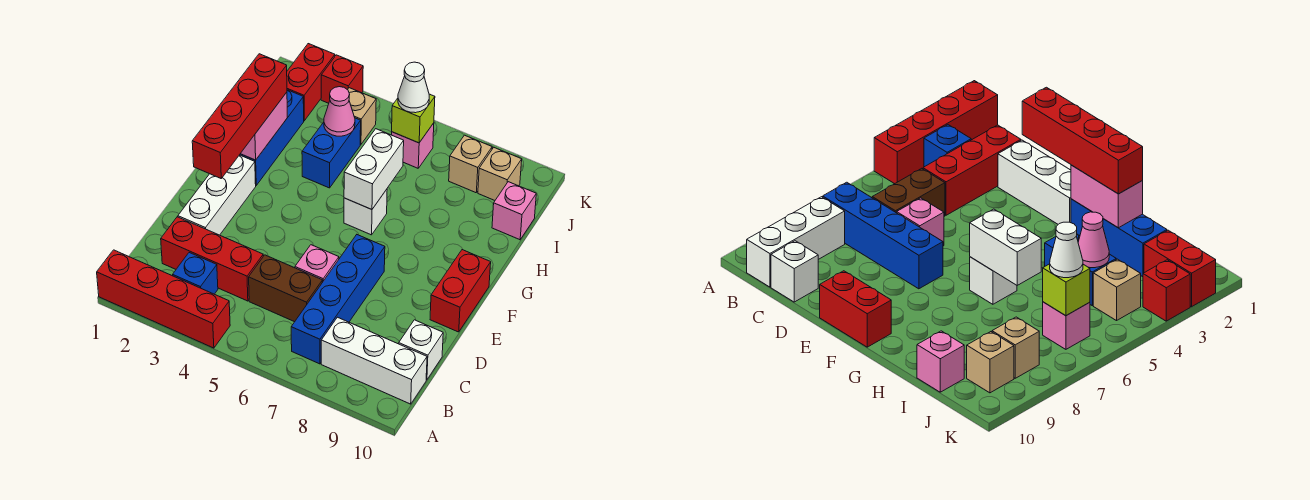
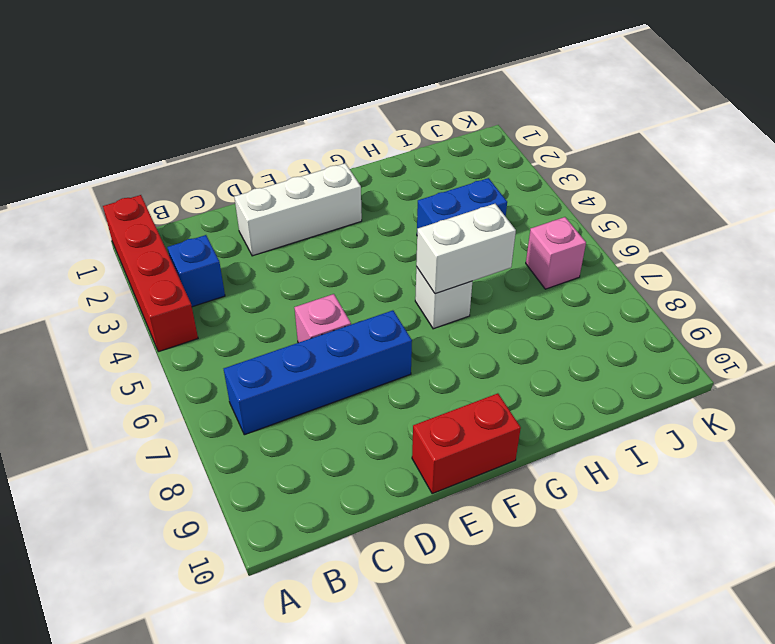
none -> white 1x3 brick [321,317,427,404]
none -> red 1x3 brick [161,217,263,301]
none -> brown 1x2 brick [249,255,322,322]

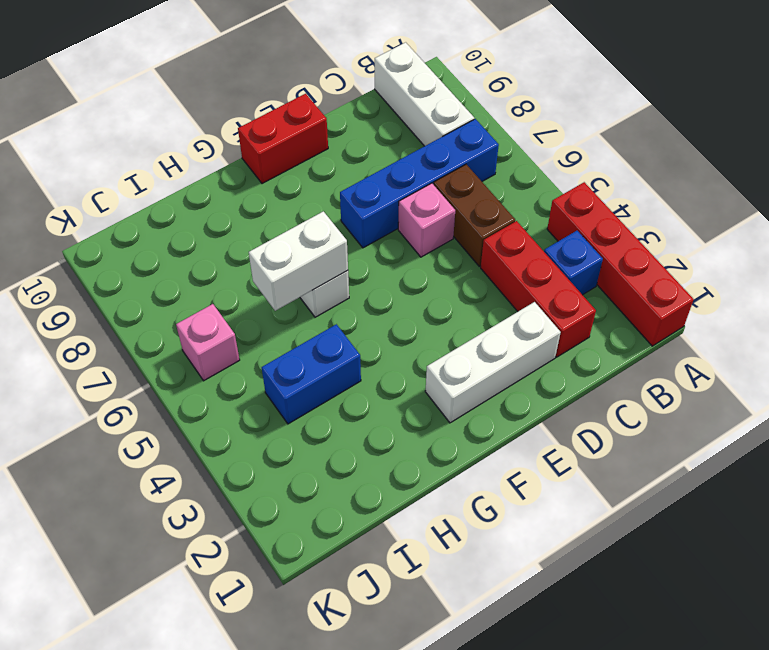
none -> white 1x1 brick [399,320,443,380]
none -> blue 1x3 brick [240,90,304,185]
none -> pink 1x1 brick [492,182,536,240]

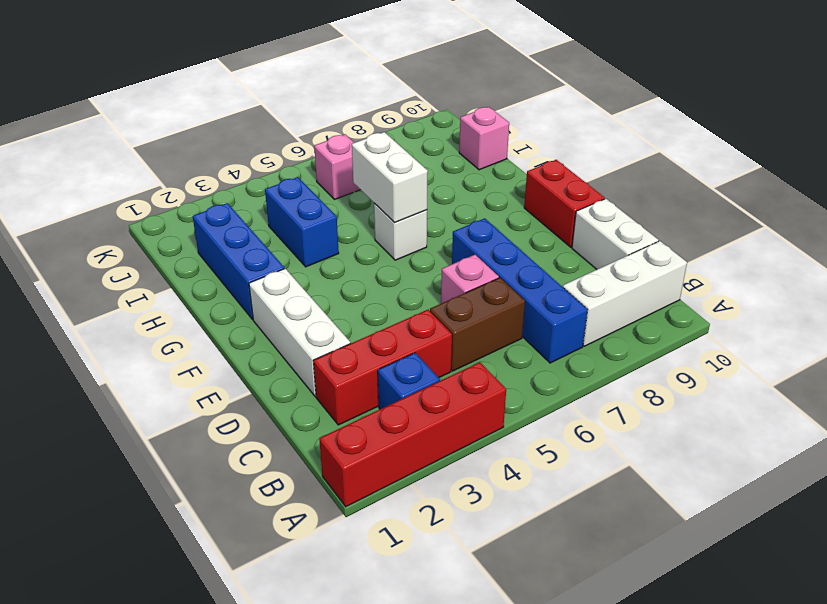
white 1x2 brick [572,199,658,269] -> white 1x1 brick [399,320,443,380]
none -> red 1x2 brick [287,44,335,121]
none -> tan 1x1 brick [348,88,376,144]
none -> tan 1x1 brick [449,135,492,193]

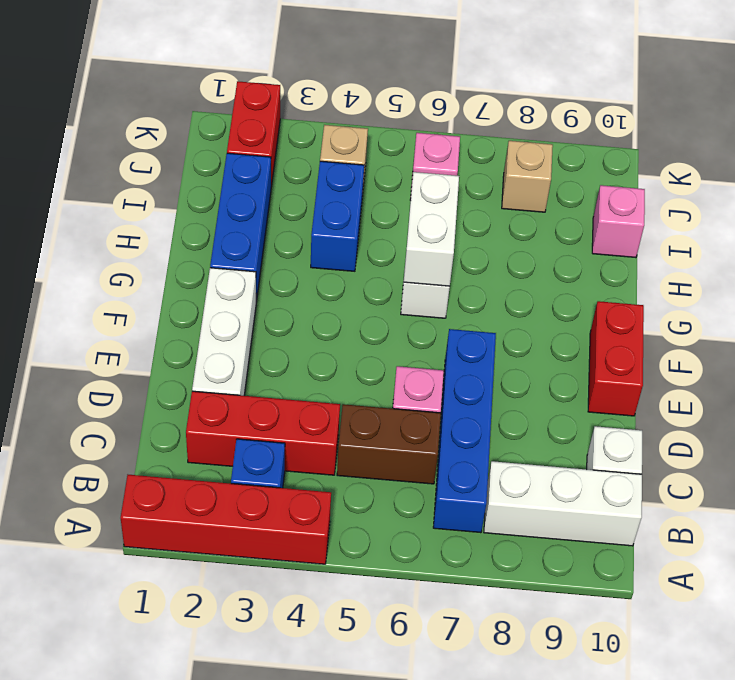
none -> tan 1x1 brick [478,147,522,200]
none -> red 1x1 brick [321,55,363,103]
none -> pink 1x2 brick [240,92,287,160]

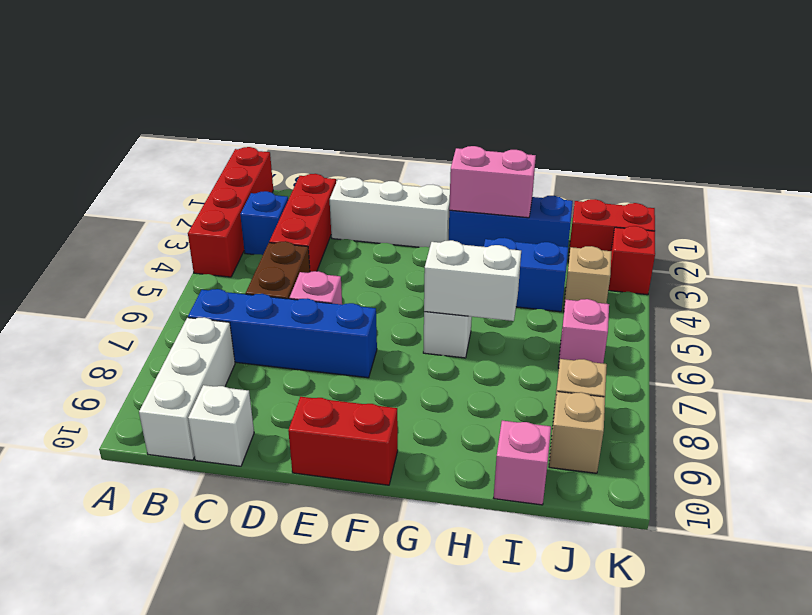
none -> pink 1x1 cone [324,87,355,136]
none -> lime 1x1 brick [392,94,435,143]
none -> red 1x4 brick [192,54,287,178]

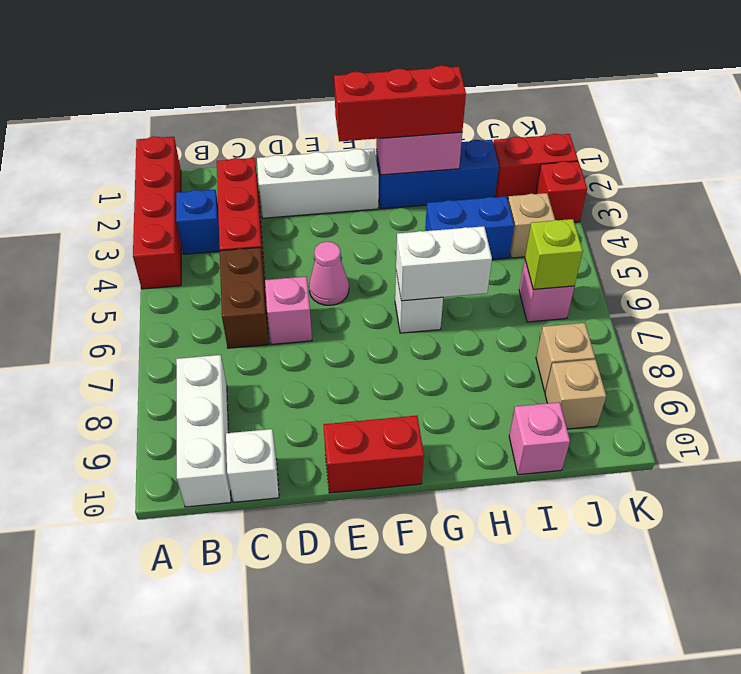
pink 1x1 cone [309,242,349,305] -> pink 1x1 cone moved to [324,87,355,136]
red 1x3 brick [334,66,466,142] -> red 1x4 brick [192,54,287,178]
none -> blue 1x4 brick [291,235,385,364]
none -> white 1x1 cone [398,62,429,113]

